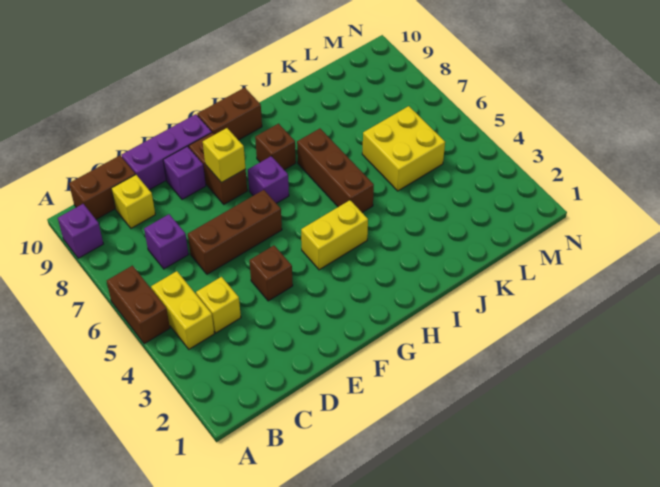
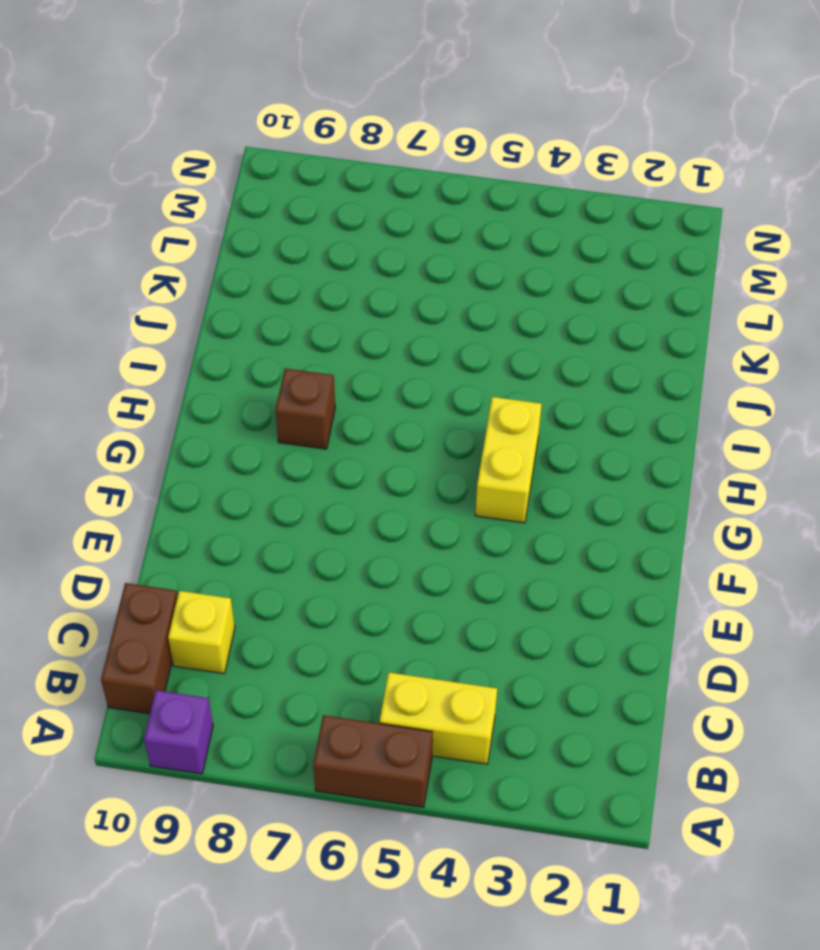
none -> yellow 1x1 brick [196,277,241,333]
none -> purple 1x1 brick [144,214,189,269]
none -> brown 1x3 brick [188,190,282,274]

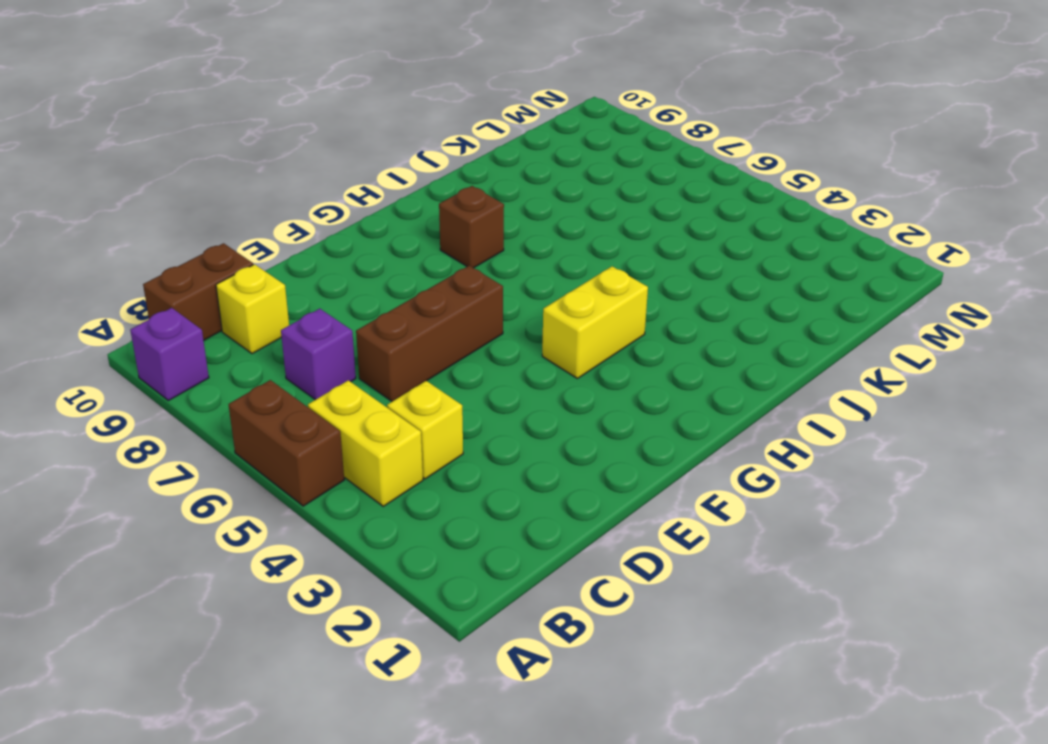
none -> purple 1x3 brick [121,114,212,190]
none -> brown 1x1 brick [249,246,293,301]
none -> purple 1x1 brick [163,146,206,199]

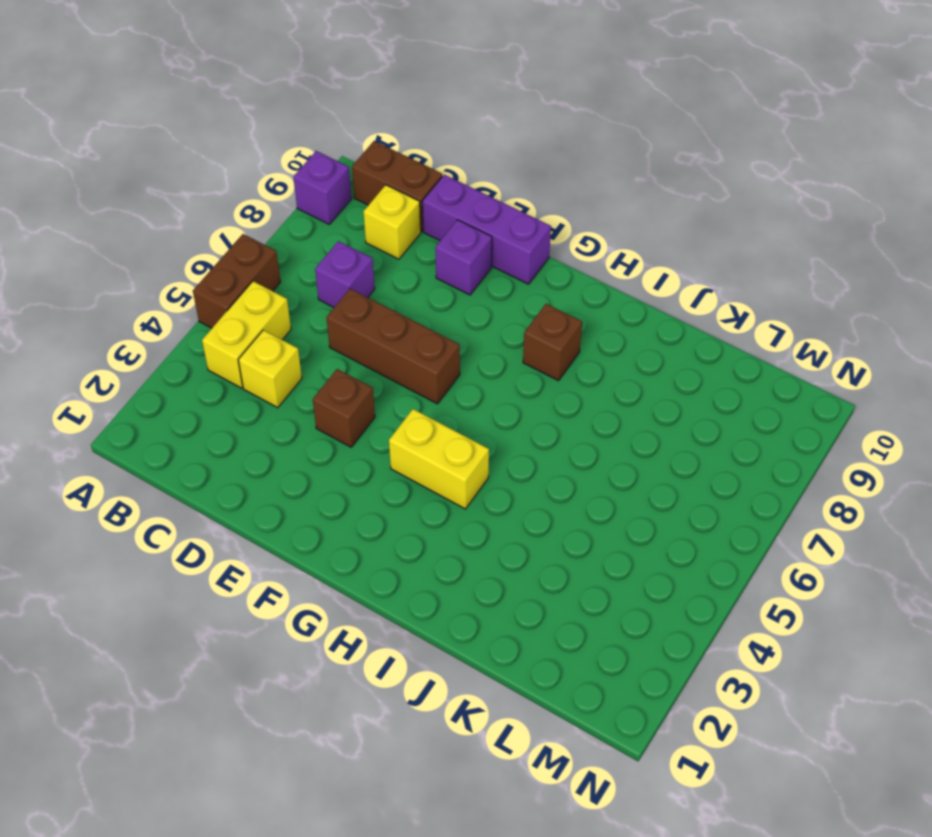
none -> brown 1x2 brick [189,132,247,204]
none -> purple 1x1 brick [248,156,289,203]
none -> brown 1x2 brick [197,88,262,140]

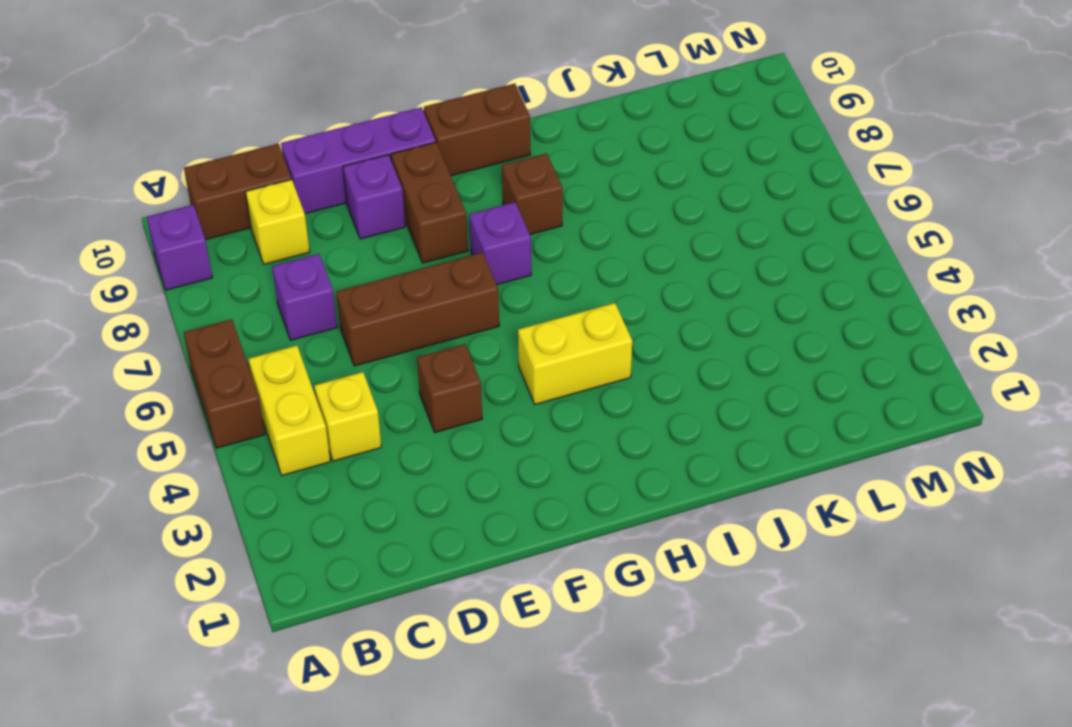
none -> brown 1x3 brick [297,129,374,212]
none -> yellow 2x2 brick [362,106,445,191]
none -> yellow 1x1 brick [203,128,246,183]

